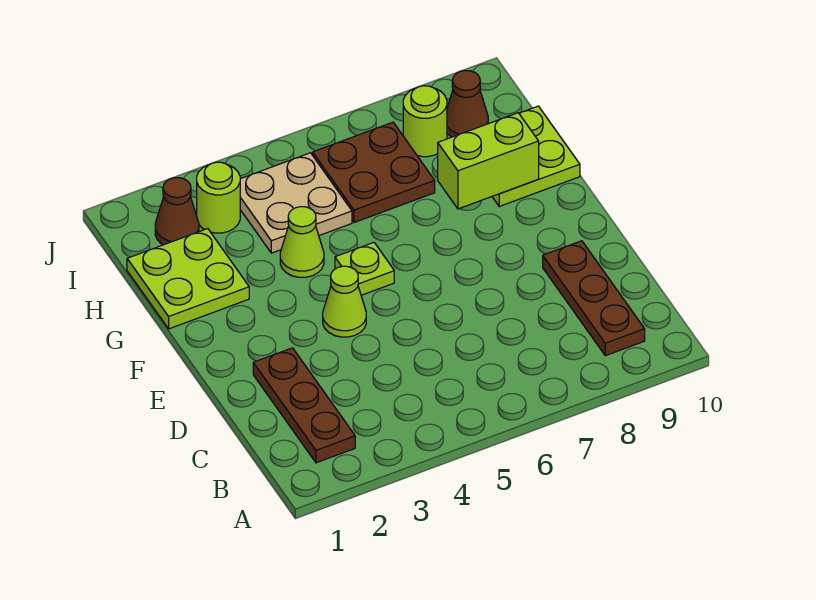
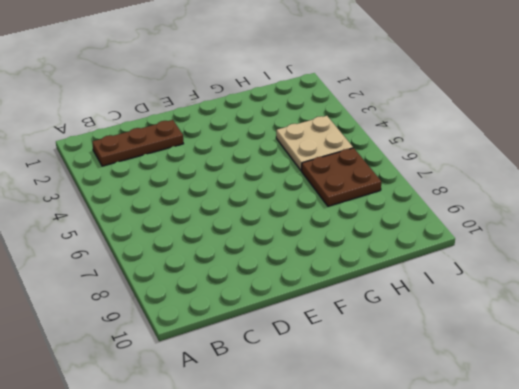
none -> brown 1x3 plate [543,241,645,356]
none -> lime 1x1 cone [323,266,366,337]
none -> lime 1x1 plate [335,243,394,295]

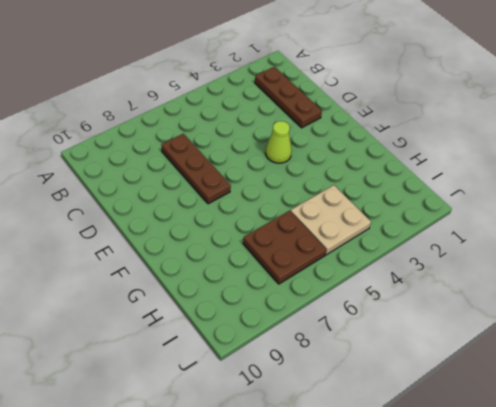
brown 1x3 plate [162,134,231,204] -> brown 1x3 plate moved to [543,241,645,356]
none -> lime 1x1 plate [335,243,394,295]
none -> lime 2x2 plate [127,229,249,329]
none -> lime 1x1 cone [280,207,324,277]

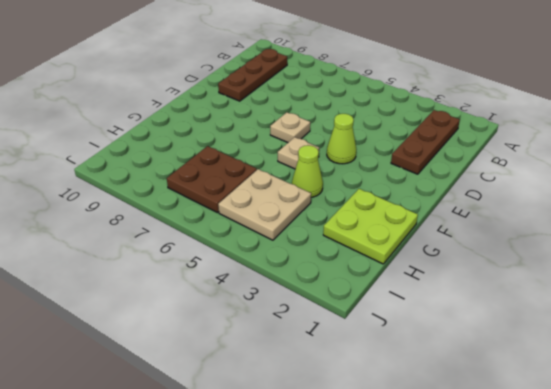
tan 1x1 plate [270,112,310,142] -> none
tan 1x1 plate [278,137,319,169] -> lime 1x1 plate [335,243,394,295]
none -> lime 2x2 plate [492,106,580,206]
none -> brown 1x1 cone [155,178,199,245]
none -> lime 1x1 round brick [197,162,240,233]

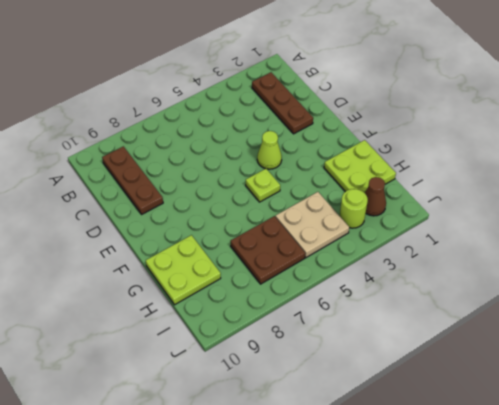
none -> lime 1x1 cone [280,207,324,277]
none -> lime 1x1 round brick [403,86,447,157]
none -> brown 1x1 cone [447,71,488,137]

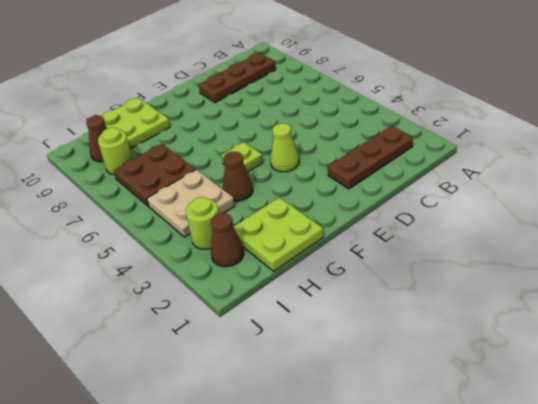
brown 1x1 cone [223,152,253,201] -> lime 1x1 cone [280,207,324,277]
none -> lime 1x2 brick [438,113,539,209]

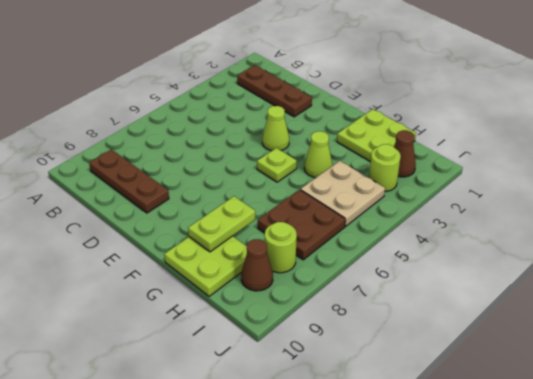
lime 1x2 plate [188,196,255,252] -> lime 1x2 brick [438,113,539,209]

